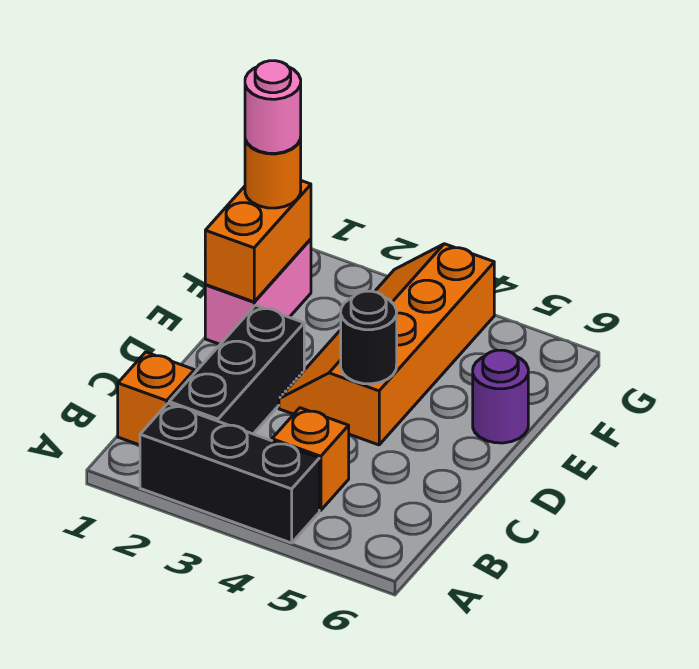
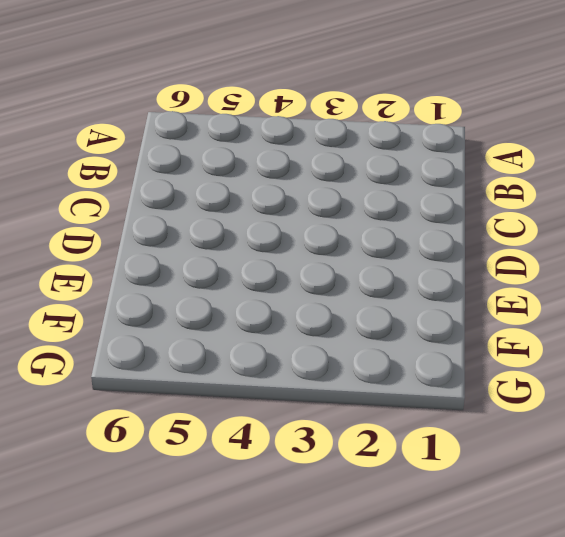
none -> black 1x3 brick [140,403,319,543]
none -> orange 1x1 brick [118,352,194,445]

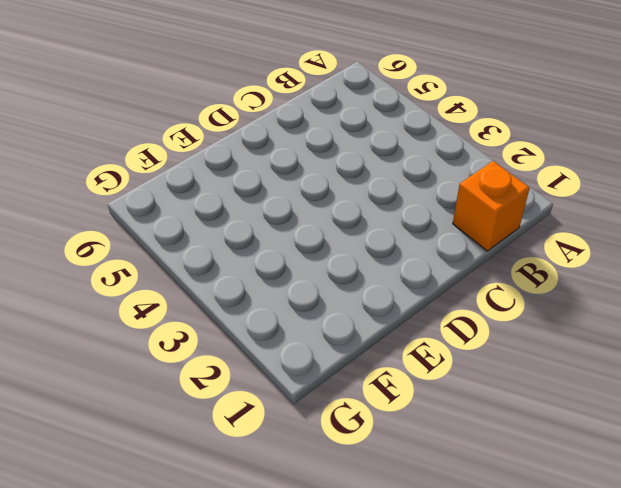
none -> black 1x3 brick [140,403,319,543]
none -> black 1x3 brick [169,305,304,434]

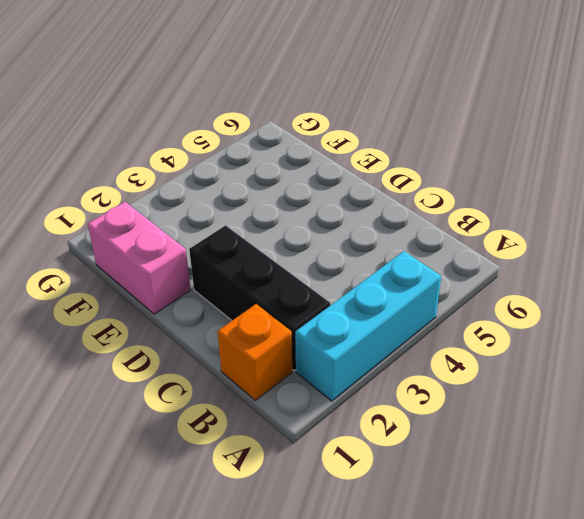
cyan 1x3 brick [295,251,441,401] -> black 1x3 brick [140,403,319,543]
none -> orange 1x1 brick [272,408,349,510]
none -> orange 2x4 slope [279,244,494,445]

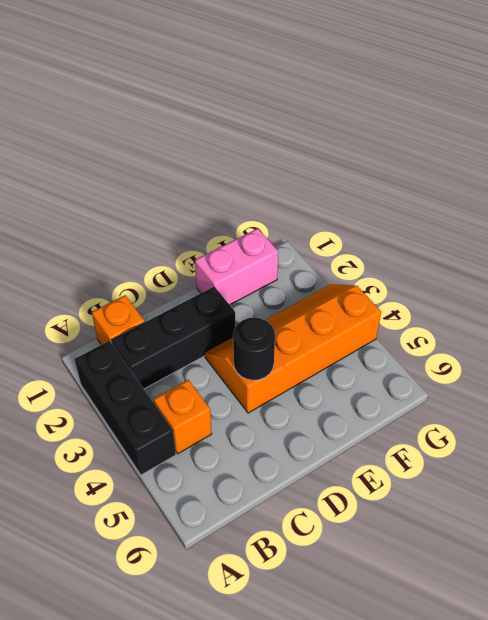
none -> purple 1x1 round brick [473,350,528,443]
none -> orange 1x2 brick [205,181,311,302]

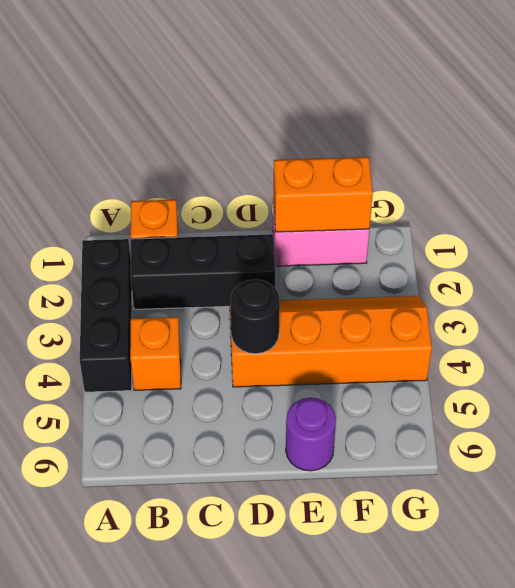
none -> orange 1x1 round brick [245,138,301,208]
none -> pink 1x1 round brick [245,61,301,153]

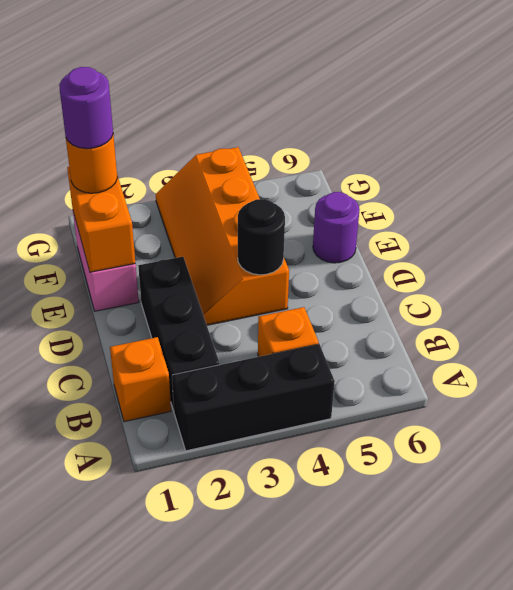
purple 1x1 round brick [59,67,113,149] -> pink 1x1 round brick [245,61,301,153]

